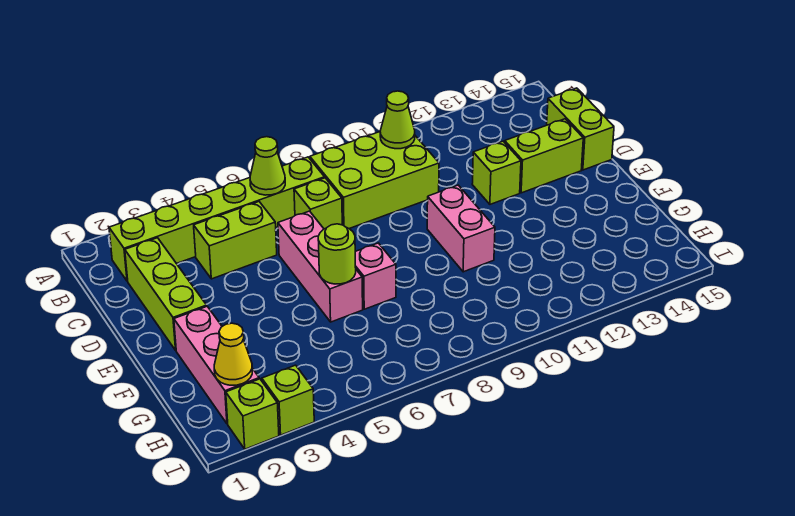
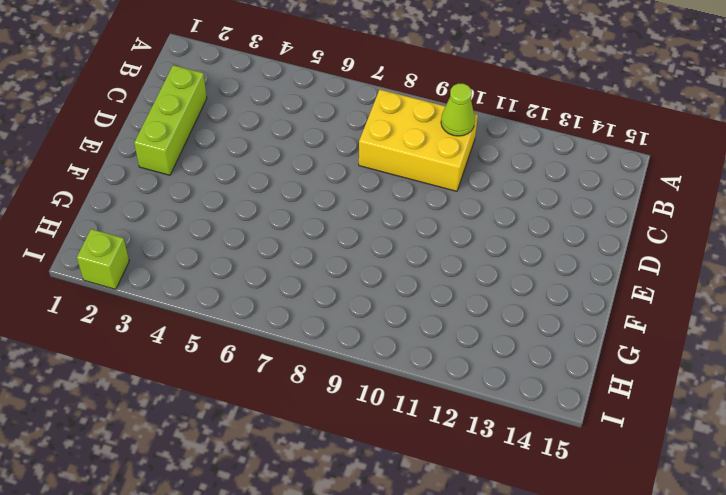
yellow 2x3 brick [359,90,478,191] -> lime 2x3 brick [310,132,439,229]
none -> lime 1x6 brick [109,157,325,281]
none -> lime 1x2 brick [194,202,277,279]
none -> lime 1x1 brick [294,178,342,229]

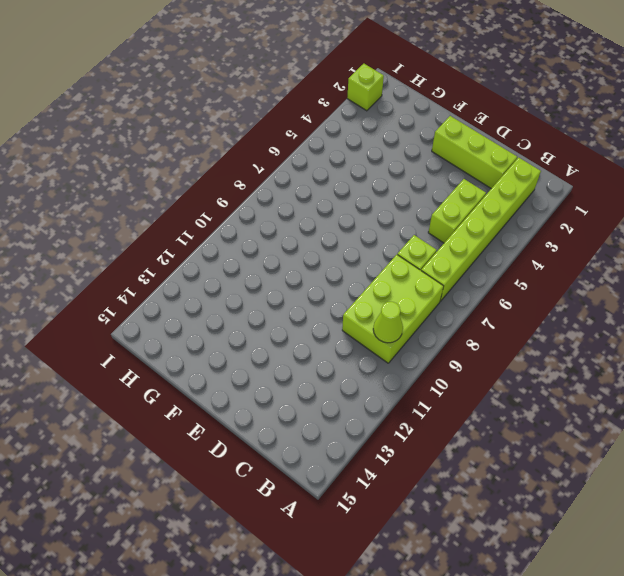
none -> lime 1x2 brick [547,88,614,170]
none -> pink 1x3 brick [278,211,363,322]
none -> lime 1x1 brick [472,141,521,204]

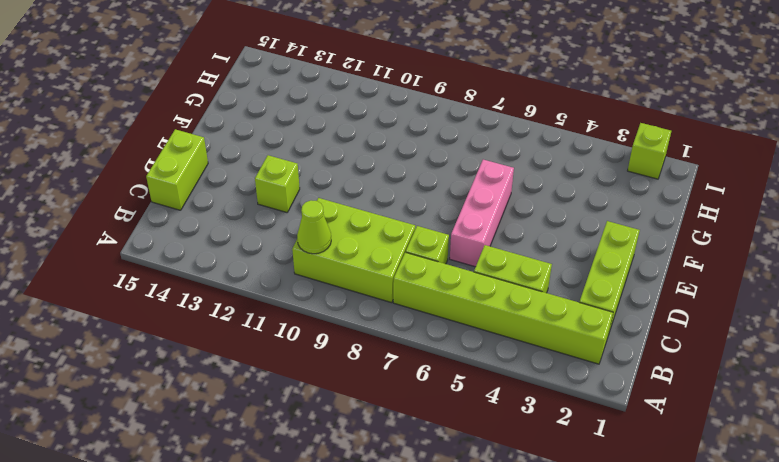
none -> lime 1x2 brick [505,119,583,193]
none -> pink 1x2 brick [427,185,495,272]
none -> pink 1x3 brick [174,306,259,424]

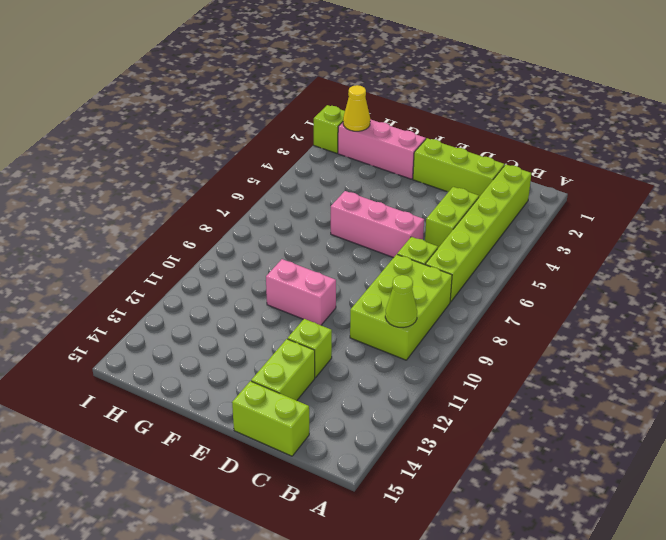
none -> pink 1x1 brick [355,243,396,309]
none -> lime 1x1 brick [262,365,314,435]
none -> lime 1x1 cone [250,137,285,195]

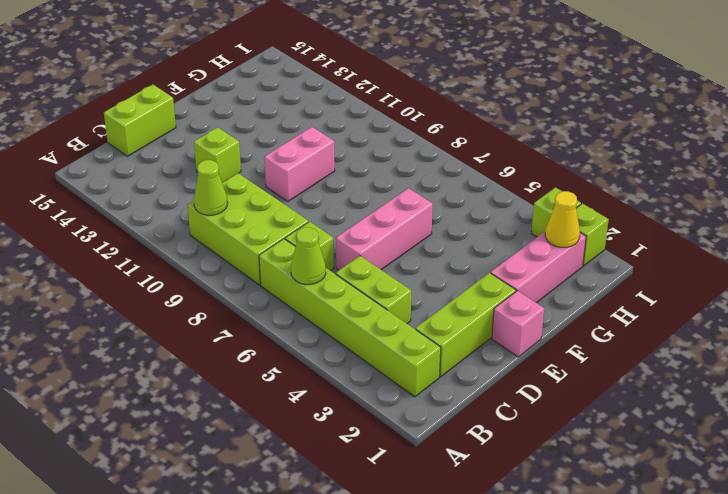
pink 1x1 brick [492,291,544,357] -> pink 1x1 brick moved to [355,243,396,309]
none -> lime 1x2 brick [505,119,583,193]
none -> lime 1x1 round brick [318,224,356,284]

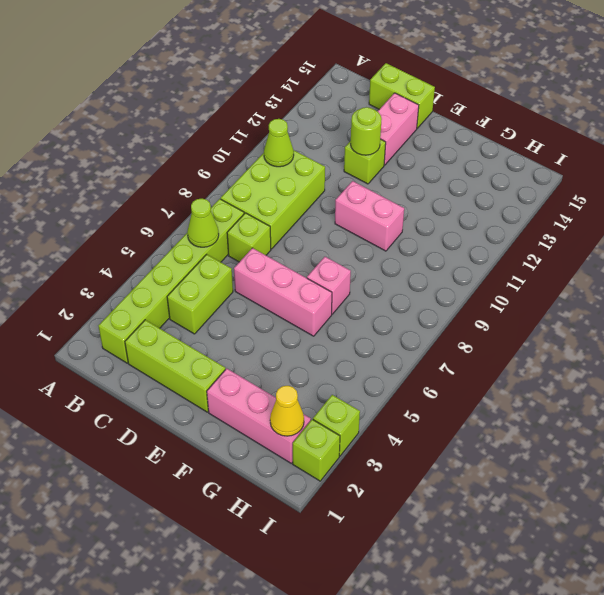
lime 1x1 round brick [351,107,382,155] -> lime 1x1 round brick moved to [318,224,356,284]
pink 1x2 brick [377,93,419,165] -> lime 1x2 brick [505,119,583,193]

